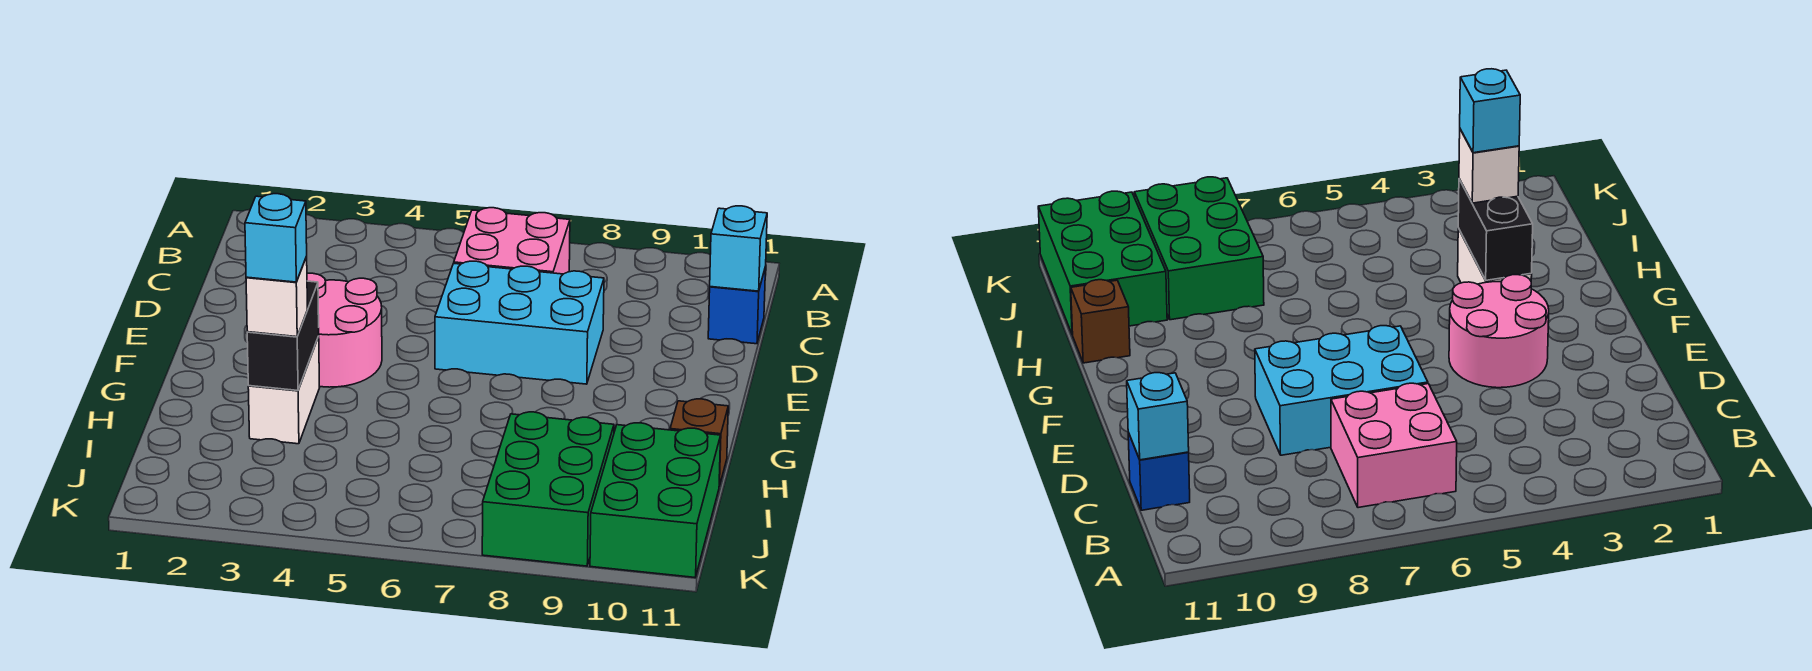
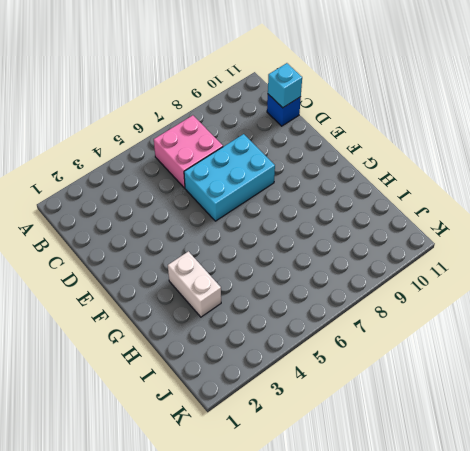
none -> pink 2x2 round brick [307,273,382,387]
none -> brown 1x1 brick [670,399,728,486]
none -> green 2x3 brick [482,412,614,566]

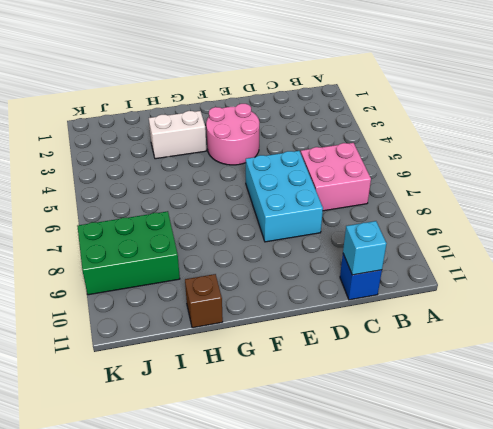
none -> green 2x3 brick [590,423,721,577]
none -> black 1x2 brick [247,281,319,390]
none -> white 1x1 brick [246,257,307,337]

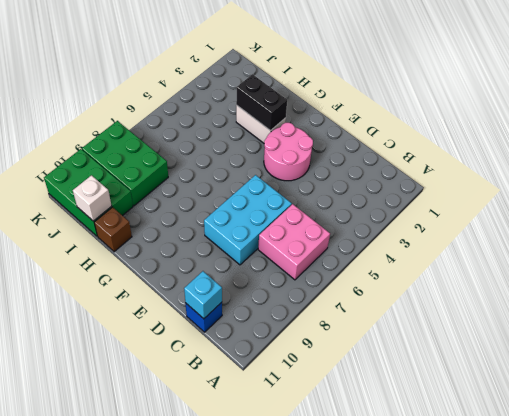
white 1x1 brick [73,175,112,221] -> white 1x1 brick moved to [246,257,307,337]
none -> cyan 1x1 brick [245,194,307,282]

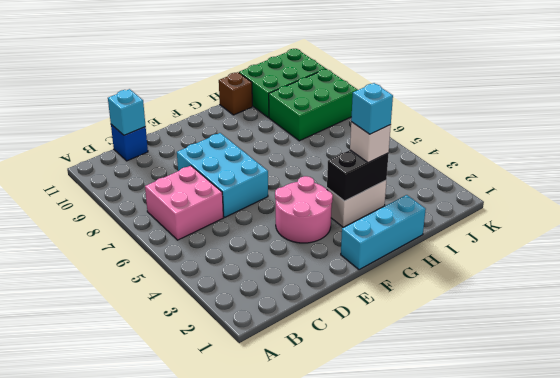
cyan 1x3 brick [341,195,426,270] -> none

